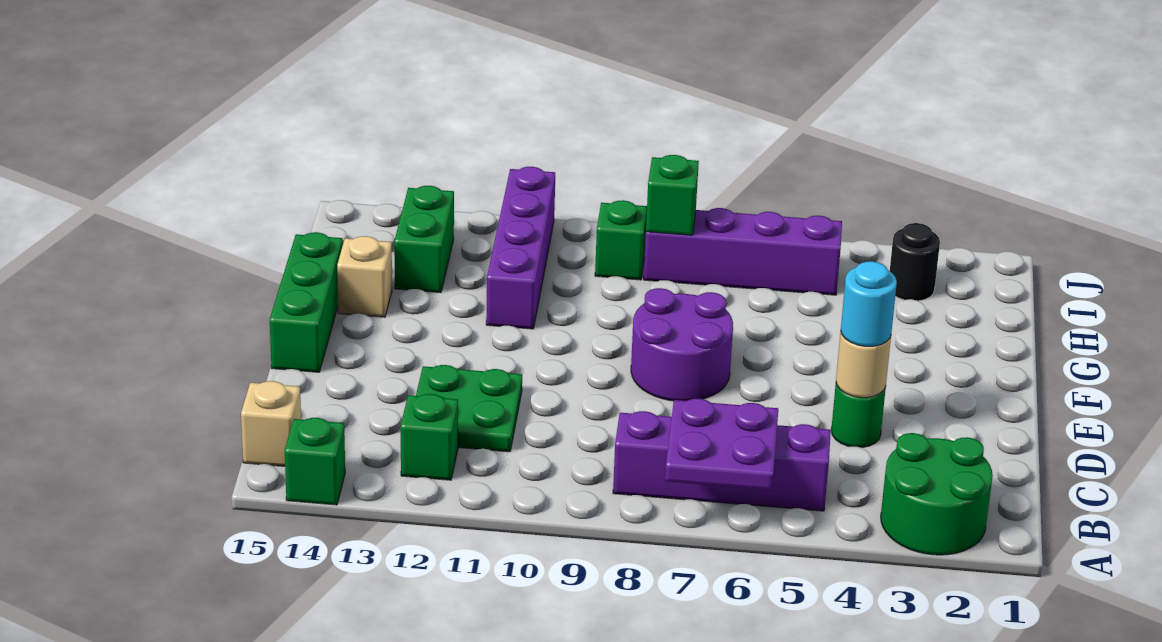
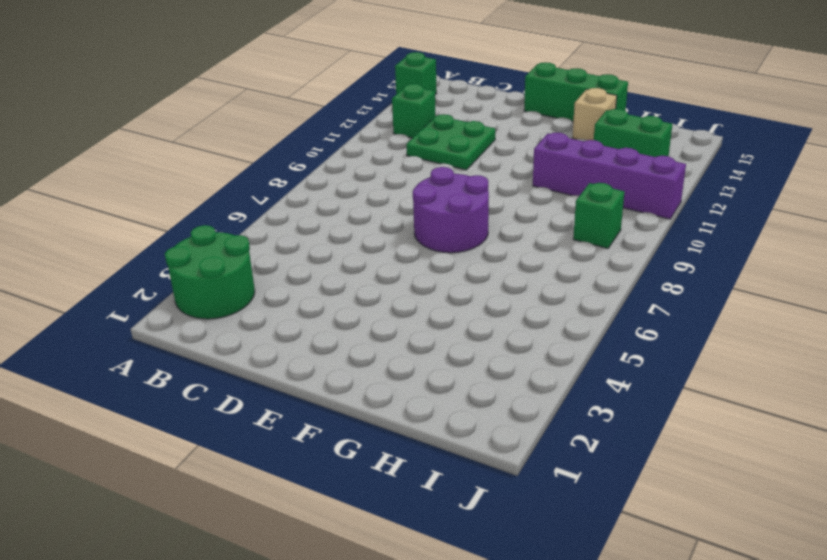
none -> purple 1x4 brick [613,411,831,511]
none -> tan 1x1 brick [241,381,301,466]
none -> green 1x1 round brick [831,384,886,447]

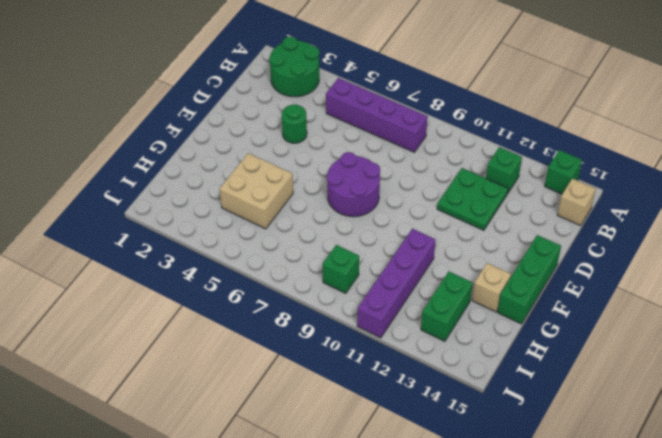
tan 2x2 brick [220,153,293,229] -> none
none -> black 1x1 round brick [890,223,940,301]
none -> purple 1x4 brick [644,208,842,295]
none -> purple 2x2 plate [665,399,778,490]

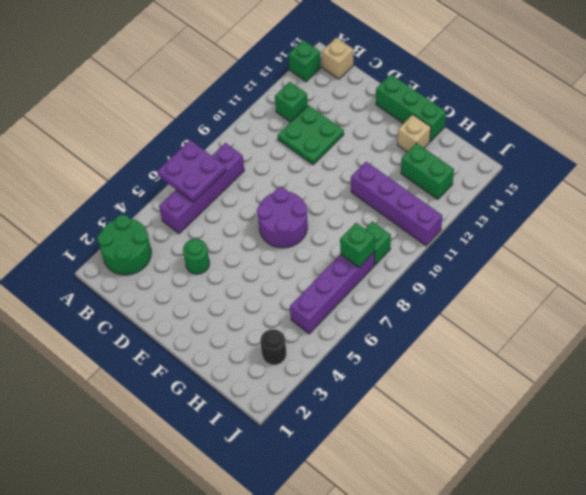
none -> tan 1x1 round brick [836,332,891,398]
none -> cyan 1x1 round brick [841,261,897,346]

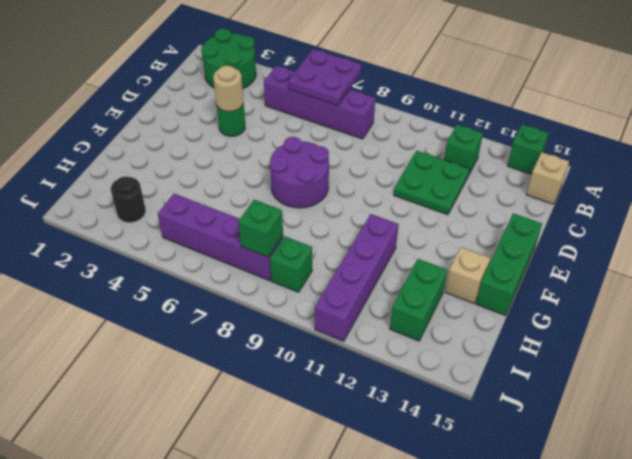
none -> cyan 1x1 round brick [841,261,897,346]

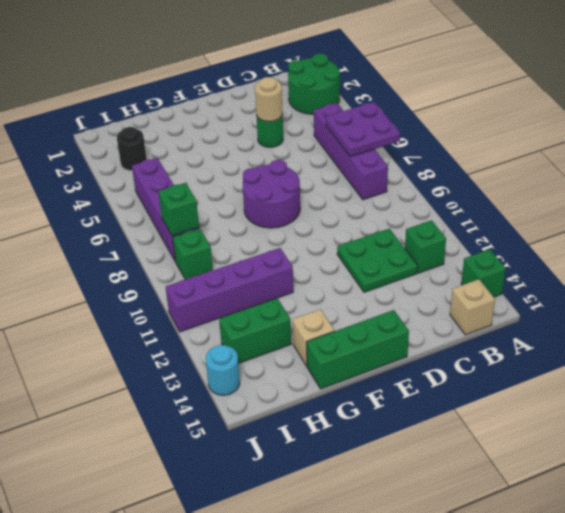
cyan 1x1 round brick [206,345,240,395] -> cyan 1x1 round brick moved to [841,261,897,346]

